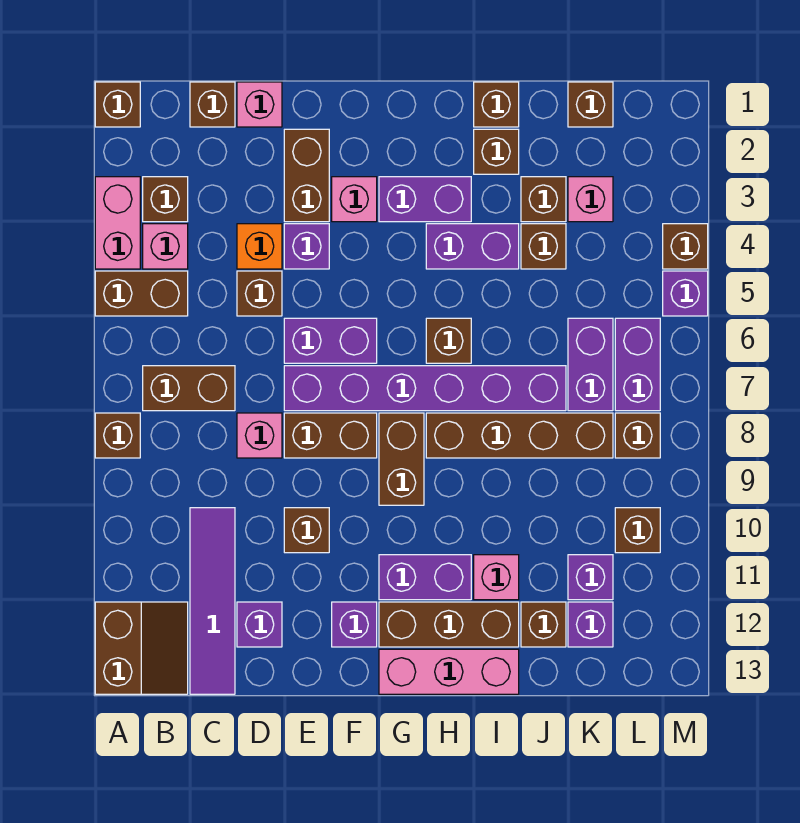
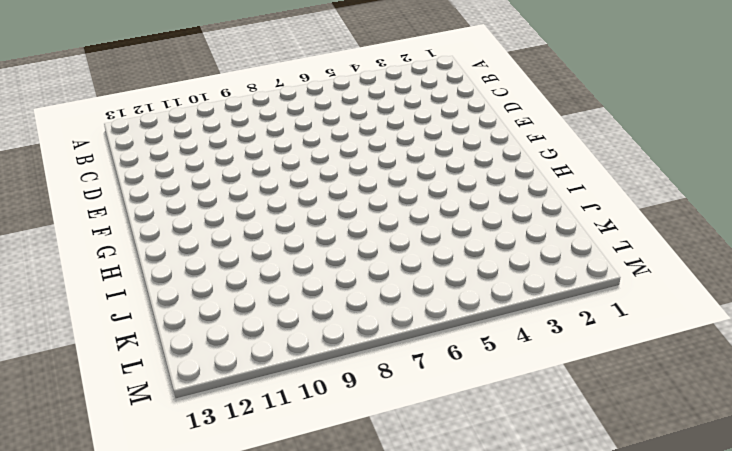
none -> brown 1x1 brick [95,82,140,127]
none -> pink 1x2 brick [95,177,140,269]
none -> brown 1x2 brick [95,271,188,316]
none -> brown 1x1 brick [95,413,140,458]

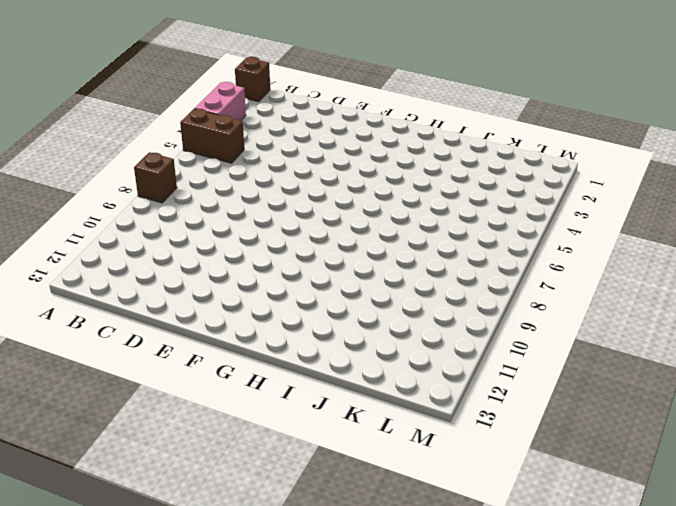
none -> brown 2x2 slope [95,602,188,694]
none -> brown 1x1 brick [143,177,188,222]
none -> pink 1x1 brick [143,224,188,269]
none -> brown 1x2 brick [143,366,235,411]

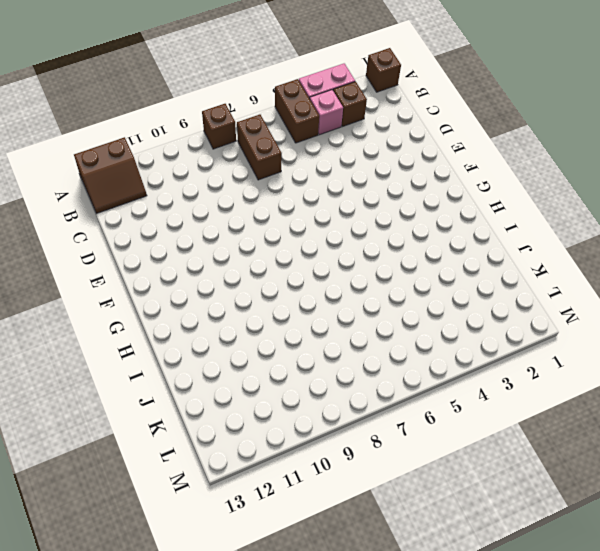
none -> brown 1x1 brick [190,82,235,127]
none -> purple 1x4 tile [190,508,235,694]
none -> pink 1x1 brick [237,82,282,127]
none -> orange 1x1 brick [237,224,282,269]

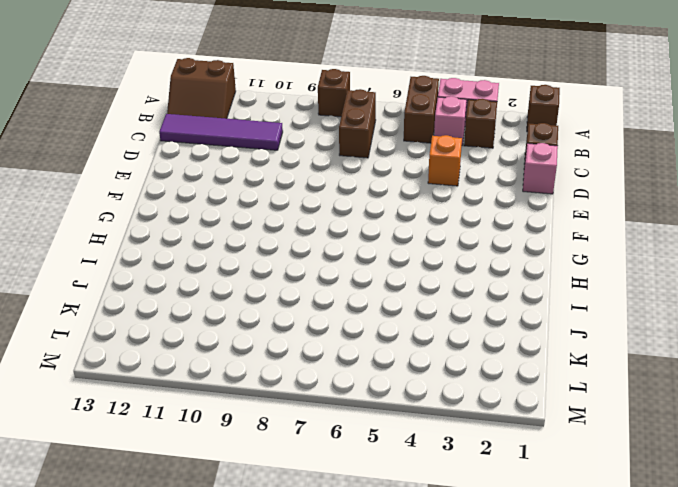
none -> brown 1x1 brick [237,271,282,316]
none -> pink 1x1 brick [237,413,282,458]
none -> purple 1x1 brick [237,602,282,647]
none -> brown 1x2 brick [284,129,329,222]

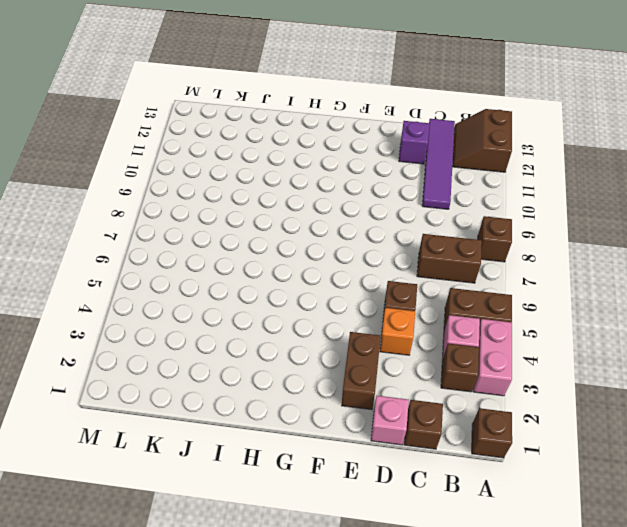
none -> pink 1x1 brick [237,413,282,458]
none -> purple 1x1 brick [284,224,329,269]
none -> purple 1x2 brick [284,318,377,363]
none -> purple 1x6 brick [284,366,566,411]

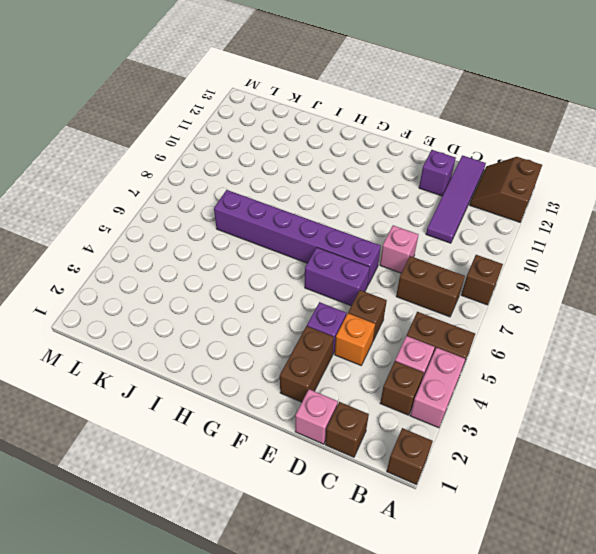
none -> brown 1x2 brick [284,413,377,458]
none -> brown 1x1 brick [284,508,329,553]
none -> pink 1x1 brick [332,177,377,222]
none -> purple 1x1 brick [332,602,377,647]

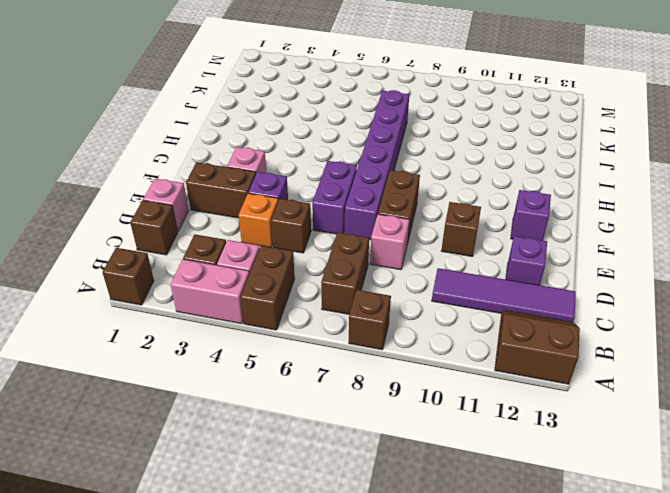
none -> purple 1x2 brick [379,177,471,222]
none -> brown 1x2 brick [379,413,424,505]
none -> purple 1x2 brick [379,555,471,600]
none -> brown 1x3 brick [379,602,519,647]

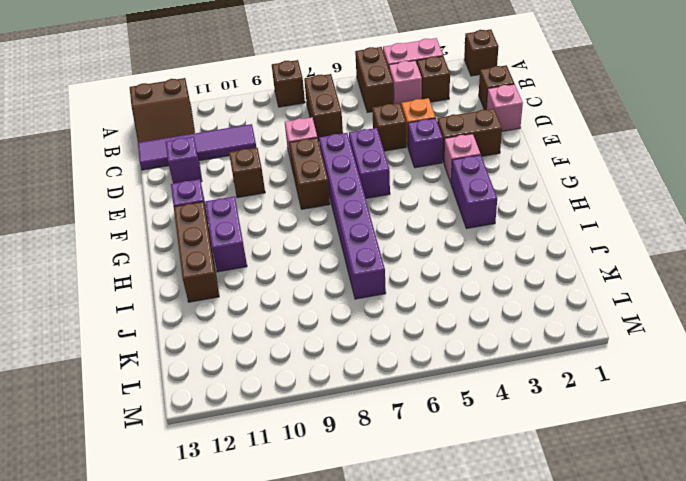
none -> brown 1x2 brick [379,413,424,505]
none -> pink 1x3 brick [379,649,519,694]
none -> purple 1x2 brick [426,224,519,269]
none -> brown 1x1 brick [426,318,471,363]

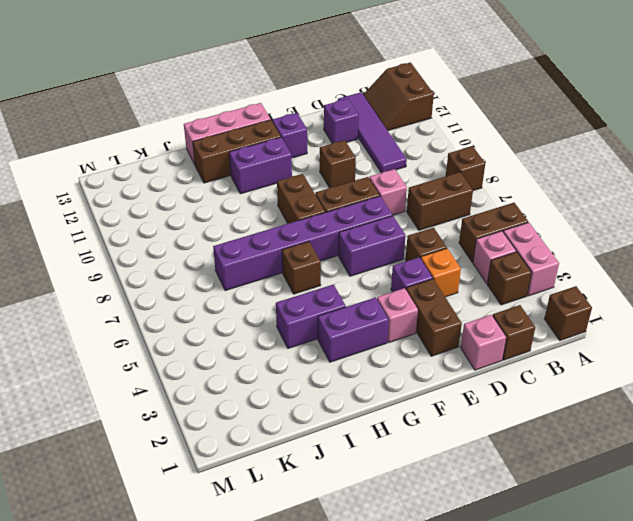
none -> brown 1x4 brick [426,413,613,458]
none -> brown 1x1 brick [474,82,519,127]
none -> brown 1x1 brick [474,129,519,174]
none -> pink 1x1 brick [474,555,519,600]

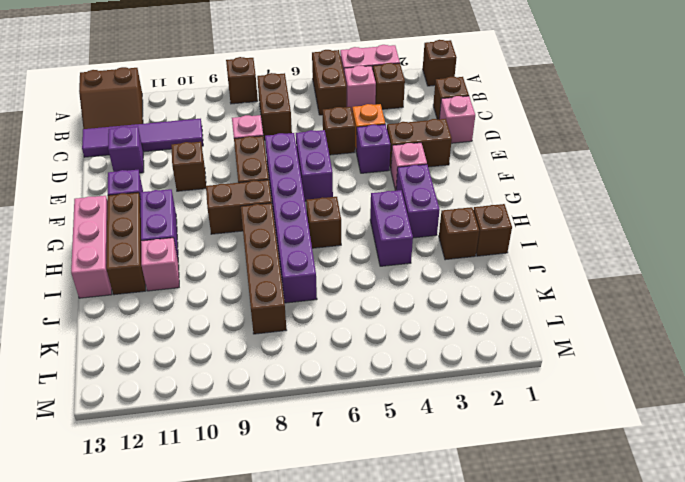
none -> brown 1x1 brick [521,177,566,222]
none -> brown 1x1 brick [521,224,566,269]
none -> brown 1x1 brick [521,602,566,647]
none -> brown 1x1 brick [568,82,613,127]

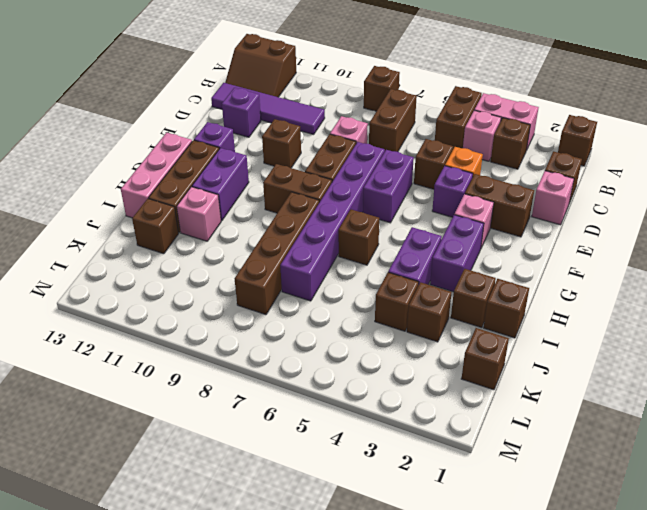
none -> pink 1x1 brick [568,177,613,222]
none -> purple 1x2 brick [568,318,613,411]
none -> purple 1x1 brick [568,555,613,600]
none -> purple 1x1 brick [568,602,613,647]

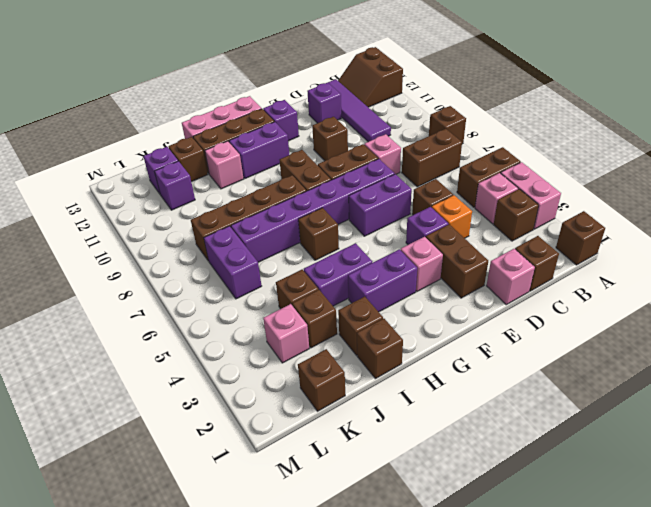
none -> purple 1x2 brick [615,318,660,411]
none -> brown 1x1 brick [615,413,660,458]
none -> brown 1x1 brick [615,508,660,553]
none -> brown 1x1 brick [663,224,708,269]

